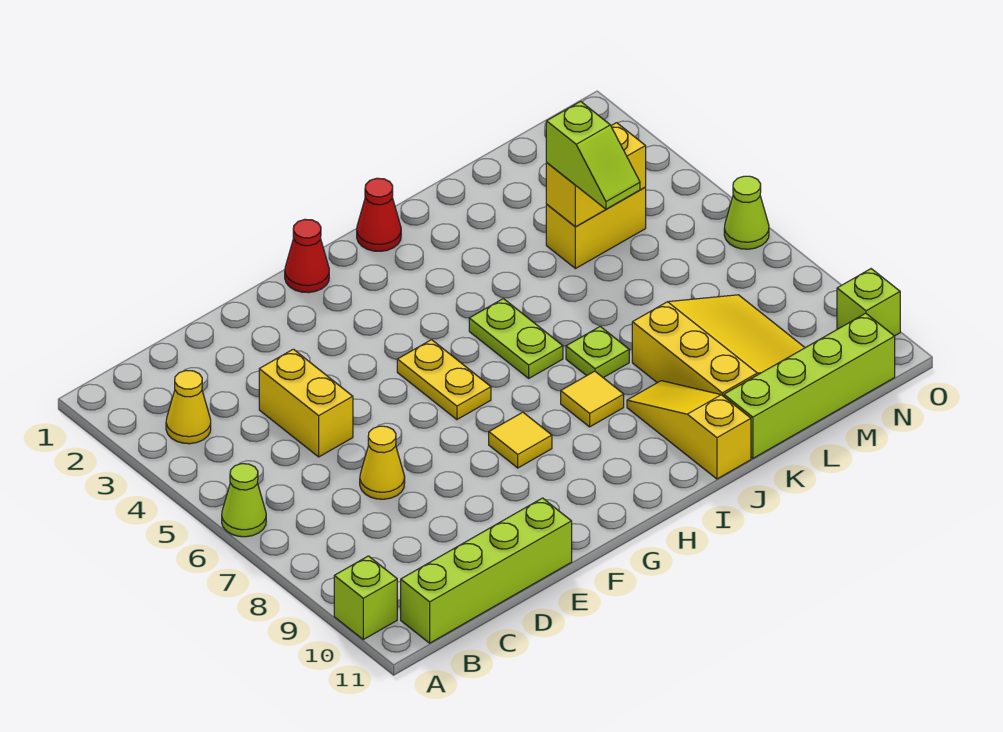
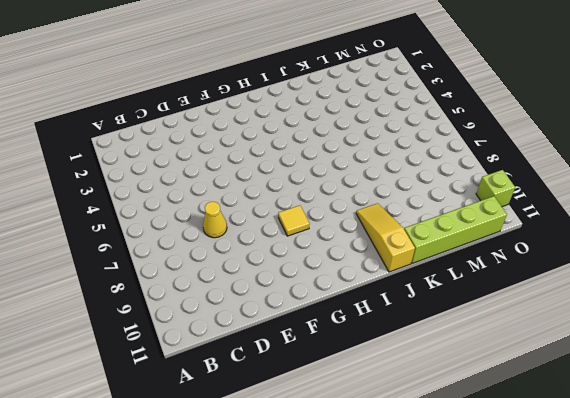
none -> lime 1x1 cone [222,464,266,537]
none -> lime 1x1 brick [334,556,397,639]
none -> yellow 1x1 cone [166,371,211,444]

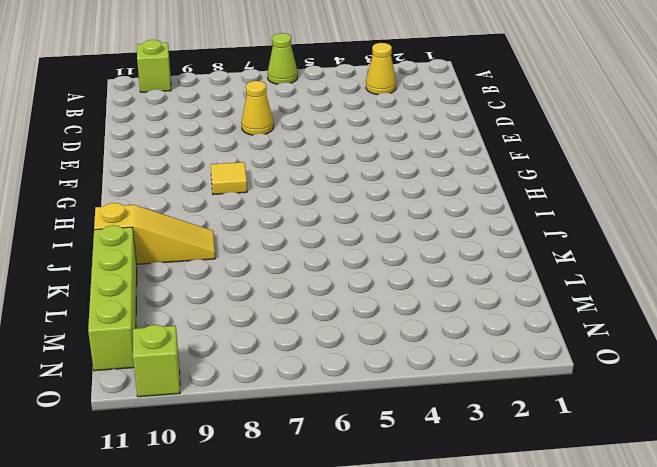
none -> lime 1x4 brick [401,498,572,643]
none -> yellow 1x2 brick [259,349,353,457]
none -> red 1x1 cone [285,219,329,293]

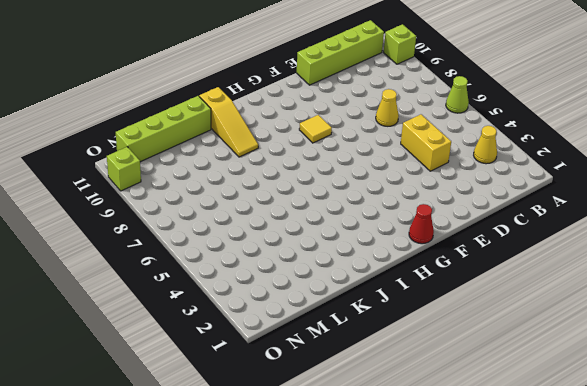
none -> yellow 1x2 plate [397,340,491,420]
none -> red 1x1 cone [357,178,401,251]
none -> lime 1x2 plate [469,299,563,378]

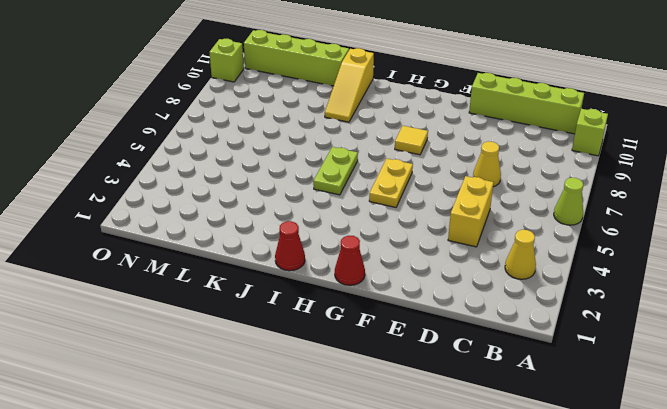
none -> yellow 1x1 tile [561,371,624,427]
none -> lime 1x1 plate [566,327,629,378]
none -> yellow 3x3 slope [632,295,805,396]

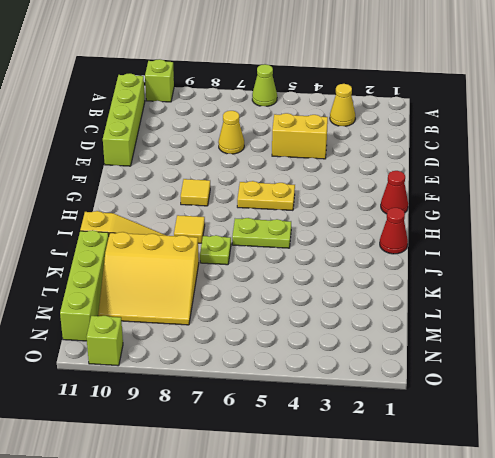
none -> yellow 1x2 brick [546,188,646,269]
none -> lime 1x1 cone [724,176,769,249]
none -> yellow 1x2 brick [546,123,646,227]

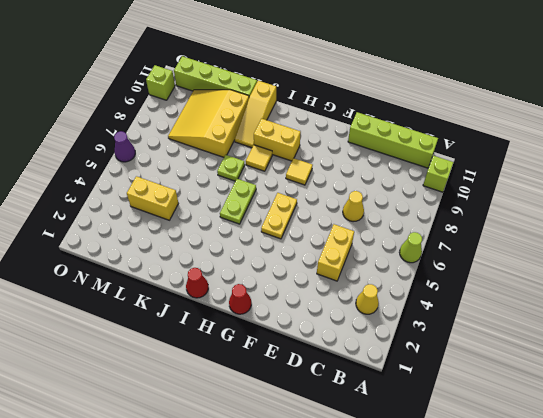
yellow 1x2 brick [254,119,301,161] -> yellow 1x2 brick moved to [546,123,646,227]
purple 1x1 cone [114,131,135,162] -> lime 1x1 cone [724,176,769,249]
none -> lime 1x2 slope [546,101,640,209]

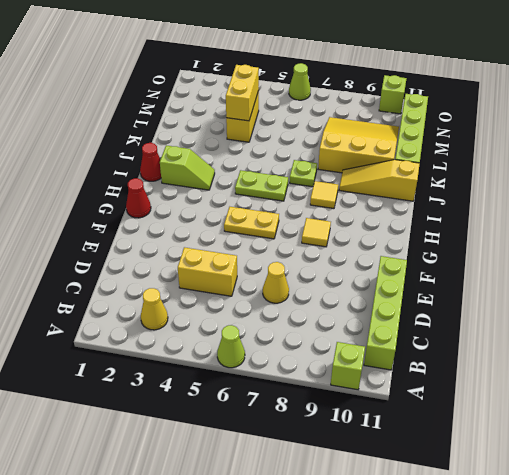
lime 1x2 slope [160,145,215,190] -> lime 1x2 slope moved to [546,101,640,209]

